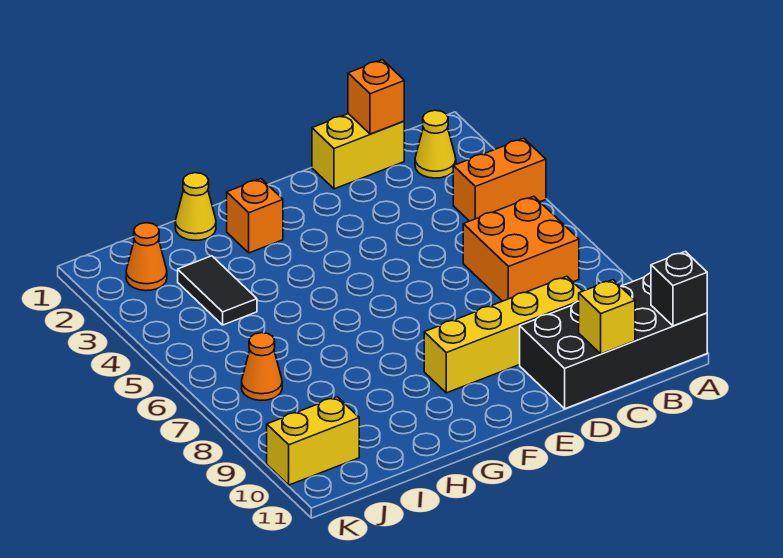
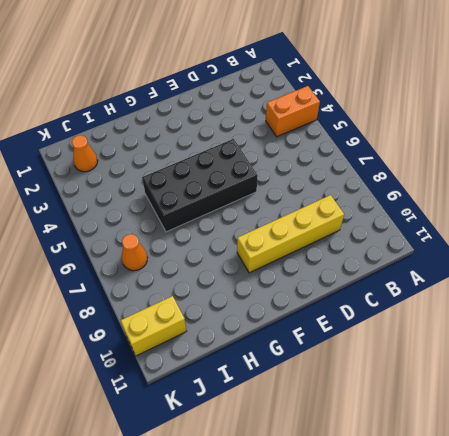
black 2x4 brick [142,139,258,232] -> black 2x4 brick moved to [520,273,707,409]
none -> yellow 1x1 cone [415,110,456,178]
none -> orange 2x2 brick [463,196,579,301]
none -> yellow 1x2 brick [312,114,404,189]

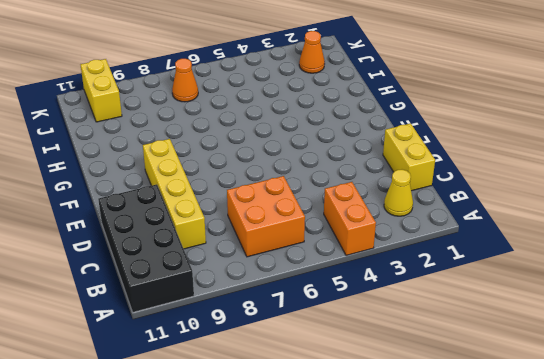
none -> orange 1x1 brick [227,179,283,253]
none -> yellow 1x1 cone [175,173,216,240]
none -> black 1x2 tile [178,256,257,325]

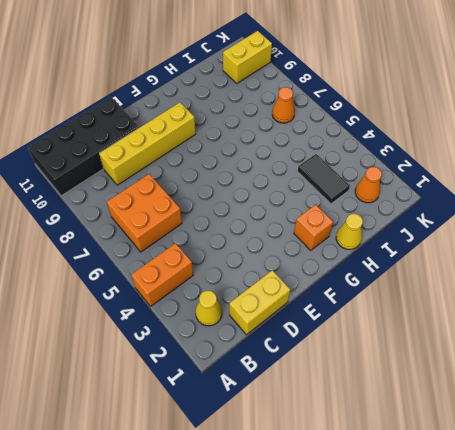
none -> black 1x1 brick [651,251,707,326]
none -> orange 1x1 brick [348,60,404,134]
none -> yellow 1x1 brick [579,280,635,354]

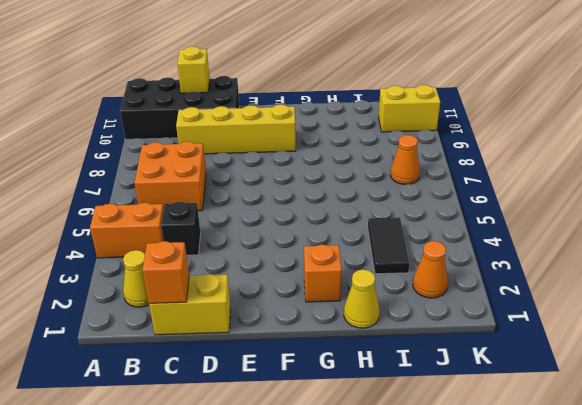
black 1x1 brick [161,202,201,255] -> black 1x1 brick moved to [651,251,707,326]

